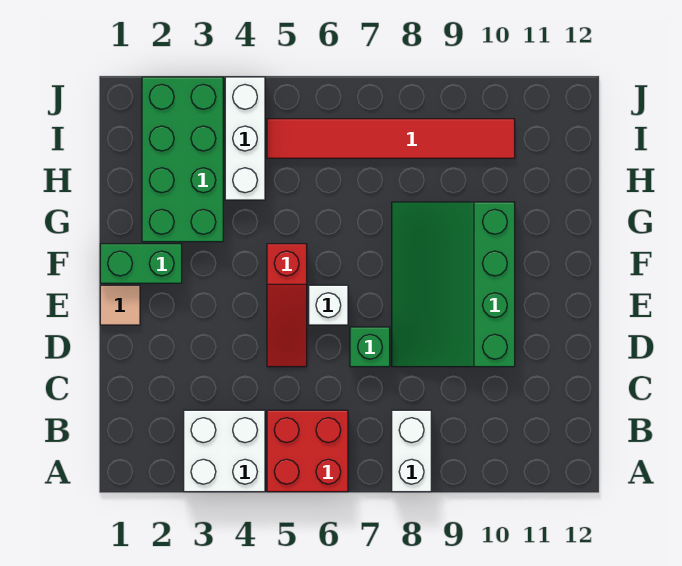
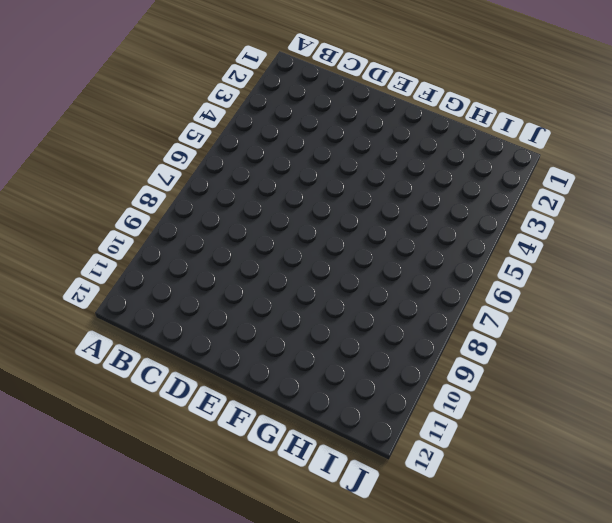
none -> white 2x2 brick [184,410,265,492]
none -> red 2x2 brick [267,410,348,492]
none -> white 1x2 brick [392,410,431,492]

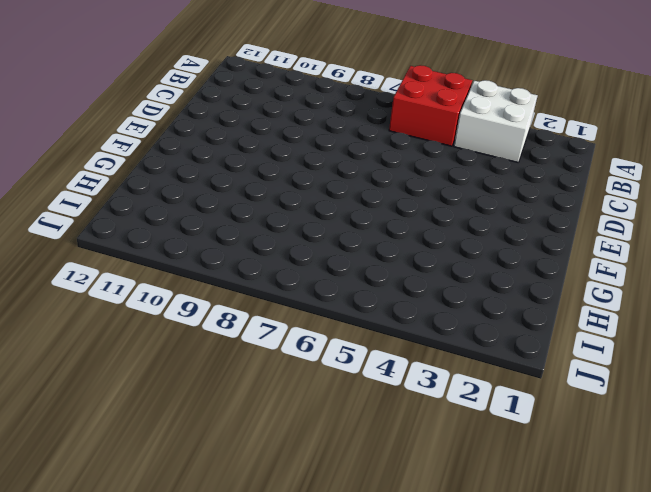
none -> white 1x2 brick [392,410,431,492]
none -> red 1x3 slope [267,244,307,367]
none -> green 1x1 brick [350,327,390,367]

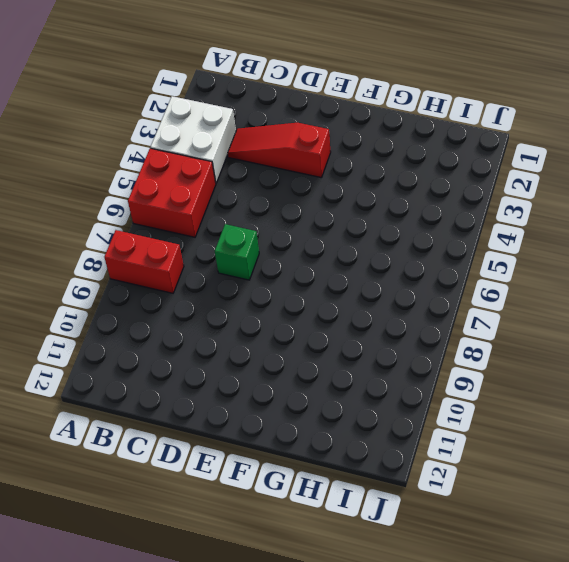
red 1x2 brick [104,230,184,293] -> white 1x2 brick [392,410,431,492]
red 1x3 slope [228,123,331,178] -> red 1x3 slope moved to [267,244,307,367]
none -> green 3x4 slope [392,202,515,367]
none -> tan 1x1 tile [100,285,140,325]
none -> white 1x1 brick [309,285,348,325]

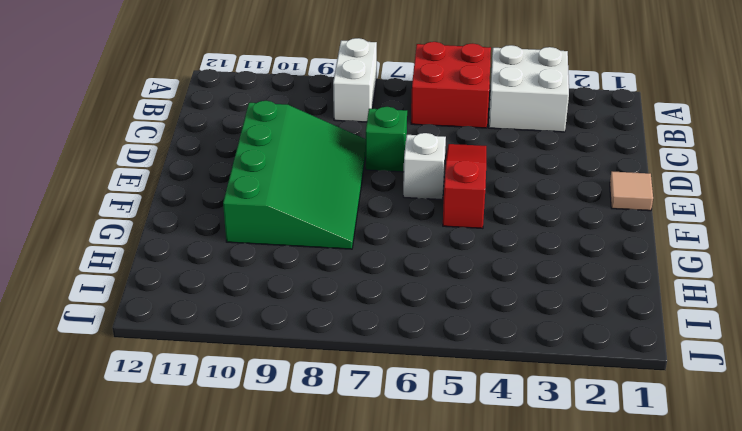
none -> green 1x2 brick [100,244,182,283]
none -> green 2x4 brick [142,77,223,242]
none -> white 1x3 brick [225,77,265,200]

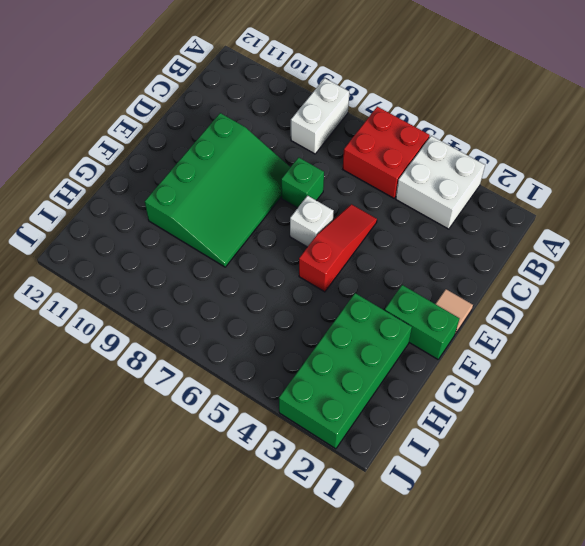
none -> white 1x3 brick [225,77,265,200]
none -> red 1x6 tile [267,119,515,158]

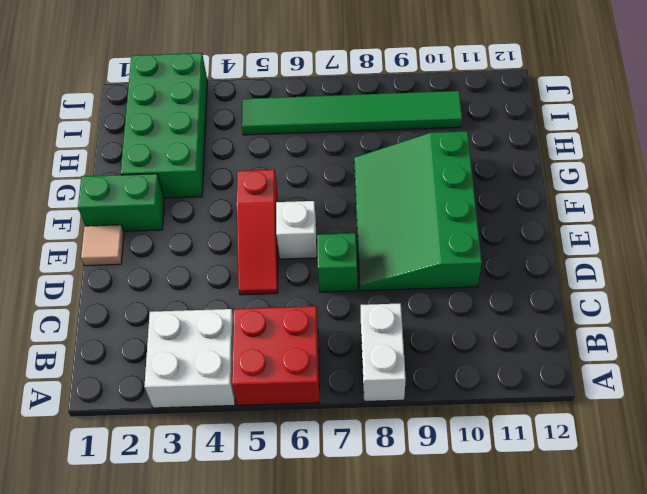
green 1x6 tile [242,91,462,135] -> red 1x6 tile [267,119,515,158]
none -> white 1x3 brick [225,77,265,200]

